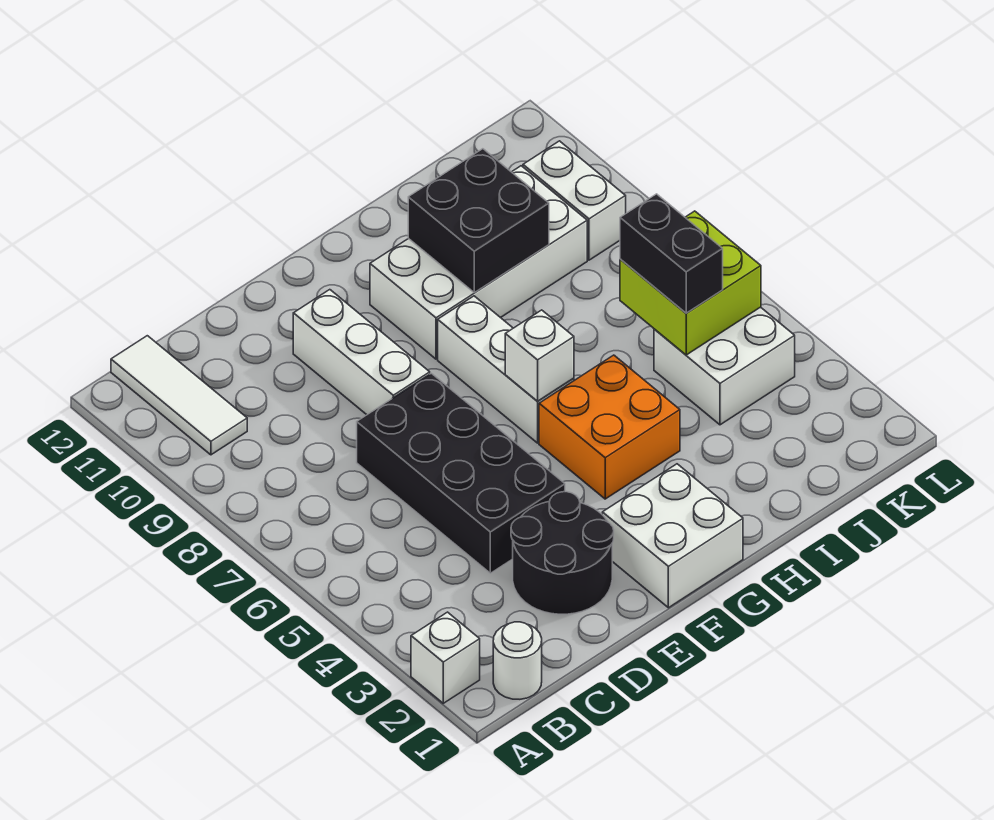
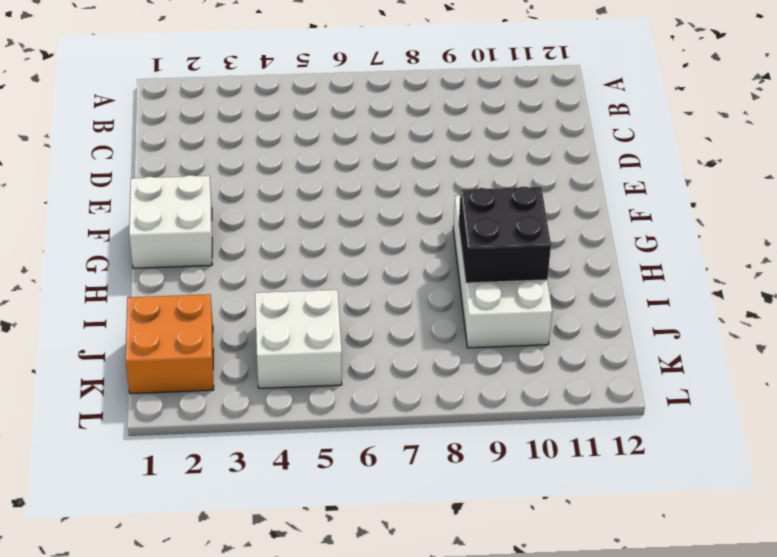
orange 2x2 brick [126,294,214,394] -> orange 2x2 brick moved to [539,355,680,499]
none -> white 1x1 brick [411,612,480,703]
none -> white 1x1 round brick [493,622,542,699]
none -> white 1x3 tile [111,336,247,455]

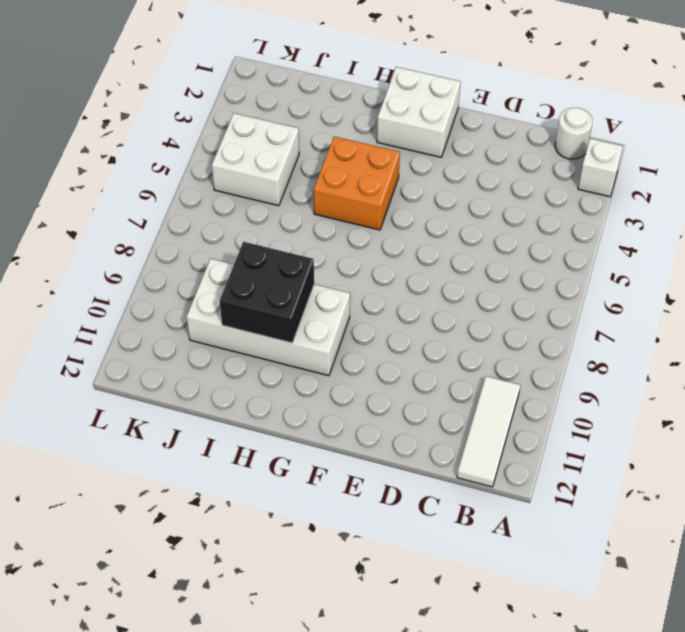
none -> black 2x2 round brick [511,492,614,614]
none -> black 2x4 brick [357,373,565,573]
none -> white 1x3 brick [293,290,430,415]

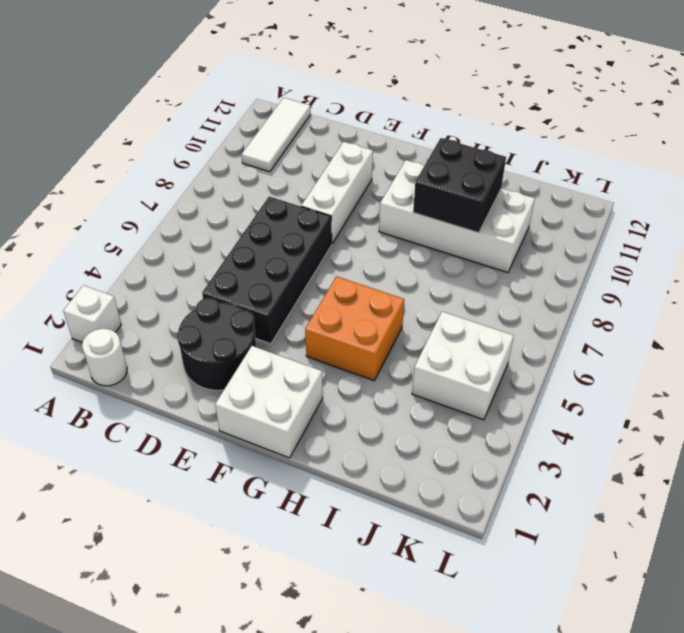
none -> white 1x3 brick [438,296,574,443]
none -> white 1x2 brick [523,141,626,260]
none -> white 1x1 brick [505,310,574,401]

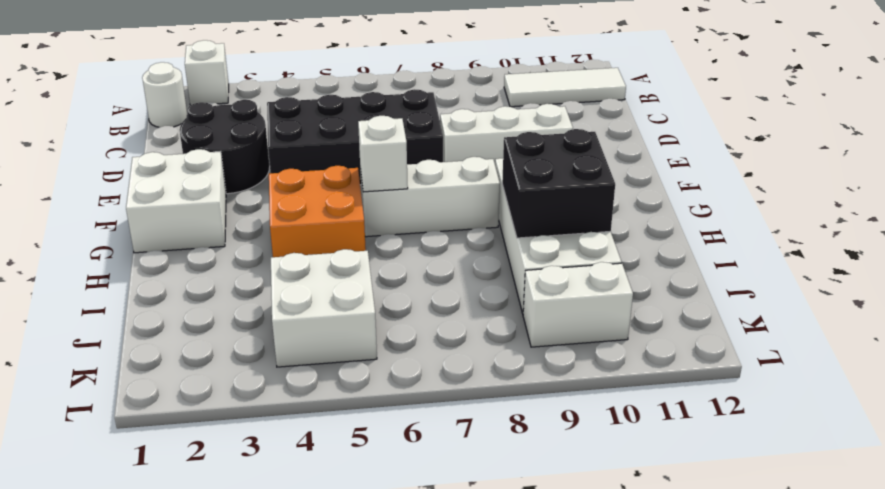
none -> lime 2x2 brick [620,211,761,355]
none -> black 1x2 brick [620,194,723,313]

